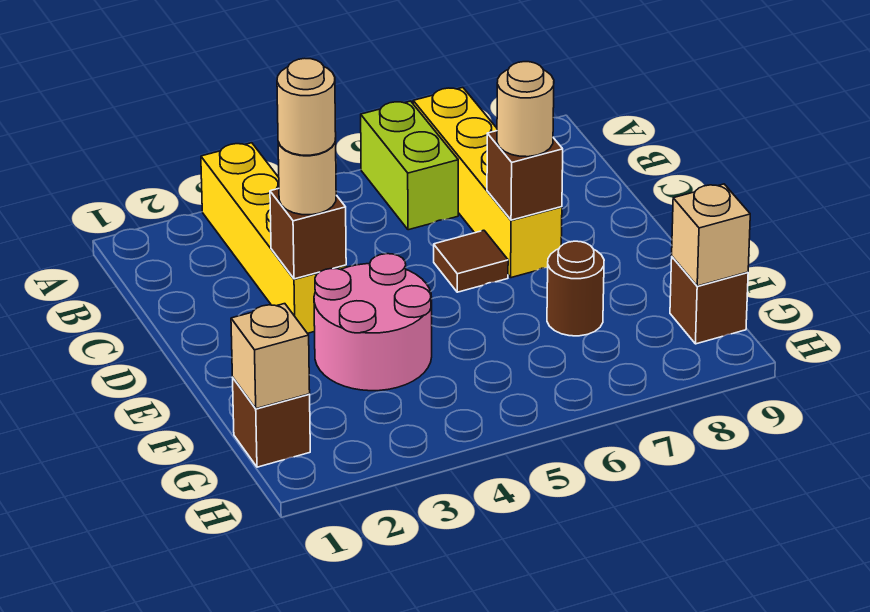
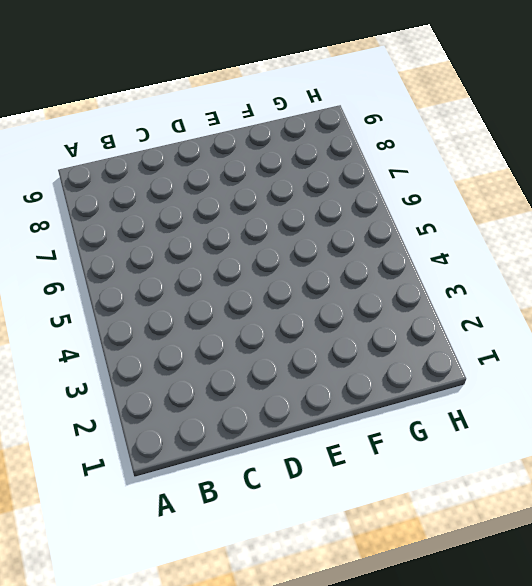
none -> yellow 1x4 brick [201,143,346,333]
none -> lime 1x2 brick [361,101,458,230]
none -> yellow 1x4 brick [413,88,562,278]

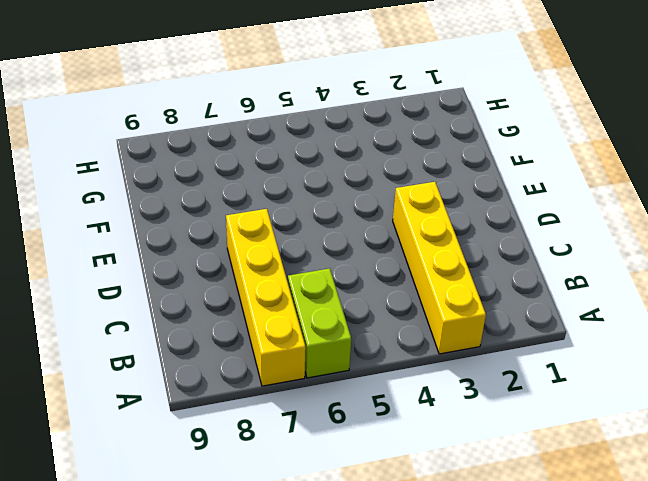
none -> brown 1x1 tile [434,230,508,292]
none -> pink 2x2 round brick [314,254,432,391]
none -> brown 1x1 round brick [547,241,604,336]

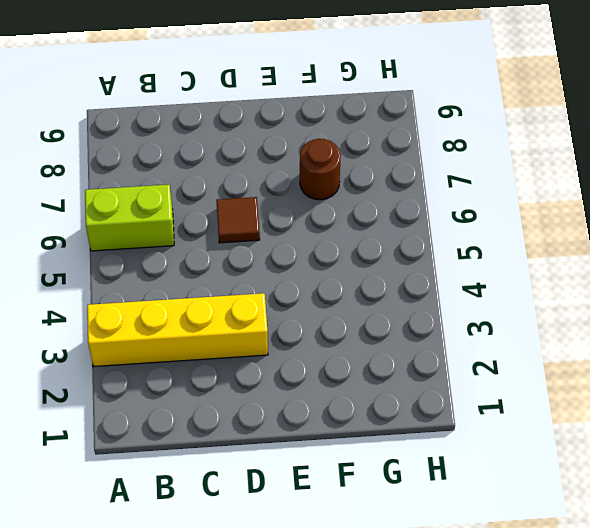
none -> yellow 1x4 brick [413,88,562,278]
none -> pink 2x2 round brick [314,254,432,391]
none -> brown 1x1 brick [233,378,310,467]

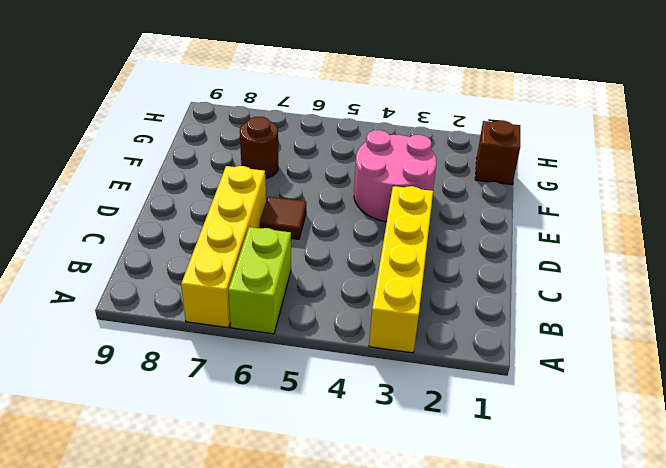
none -> brown 1x1 brick [670,257,748,344]
none -> brown 1x1 brick [270,188,346,279]
none -> brown 1x1 brick [487,131,563,220]

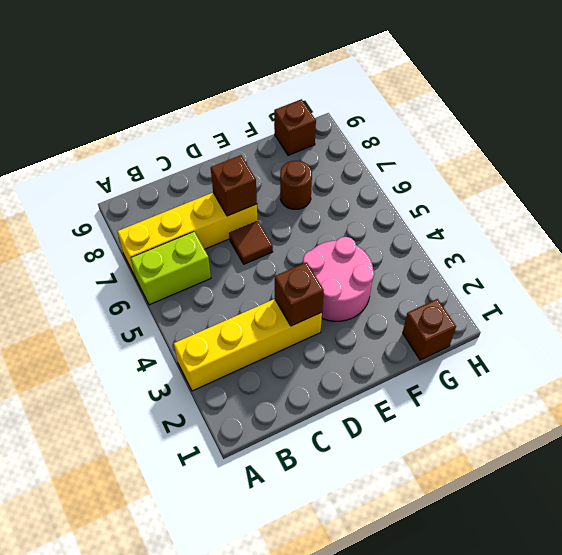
none -> tan 1x1 brick [231,304,310,409]
none -> tan 1x1 brick [672,184,750,286]
none -> tan 1x1 round brick [278,139,336,215]

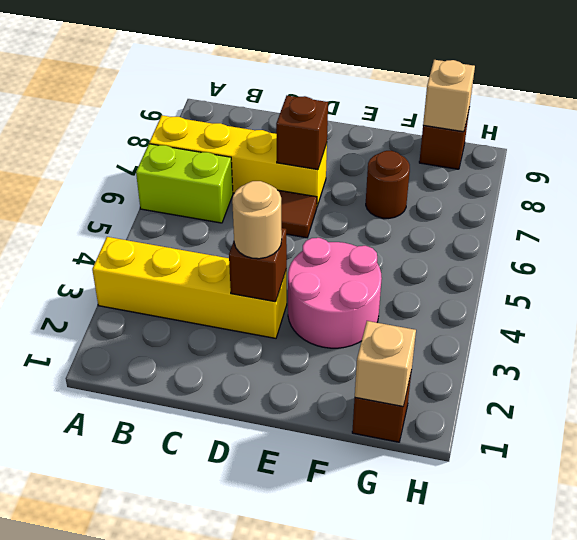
none -> tan 1x1 round brick [497,62,554,157]
none -> tan 1x1 round brick [277,58,336,155]

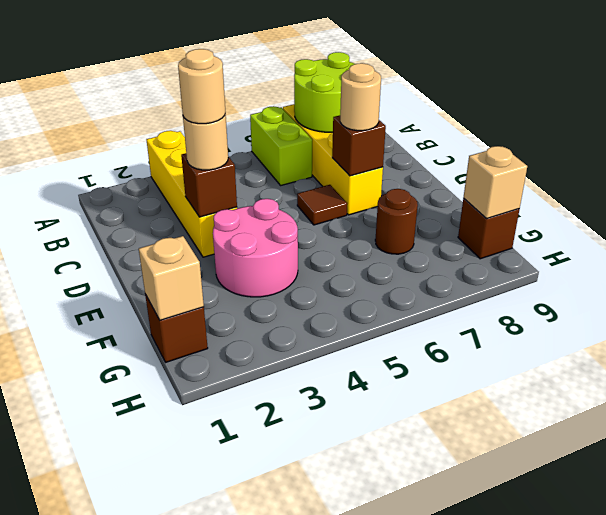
lime 2x2 round brick [294,52,354,132] -> none

